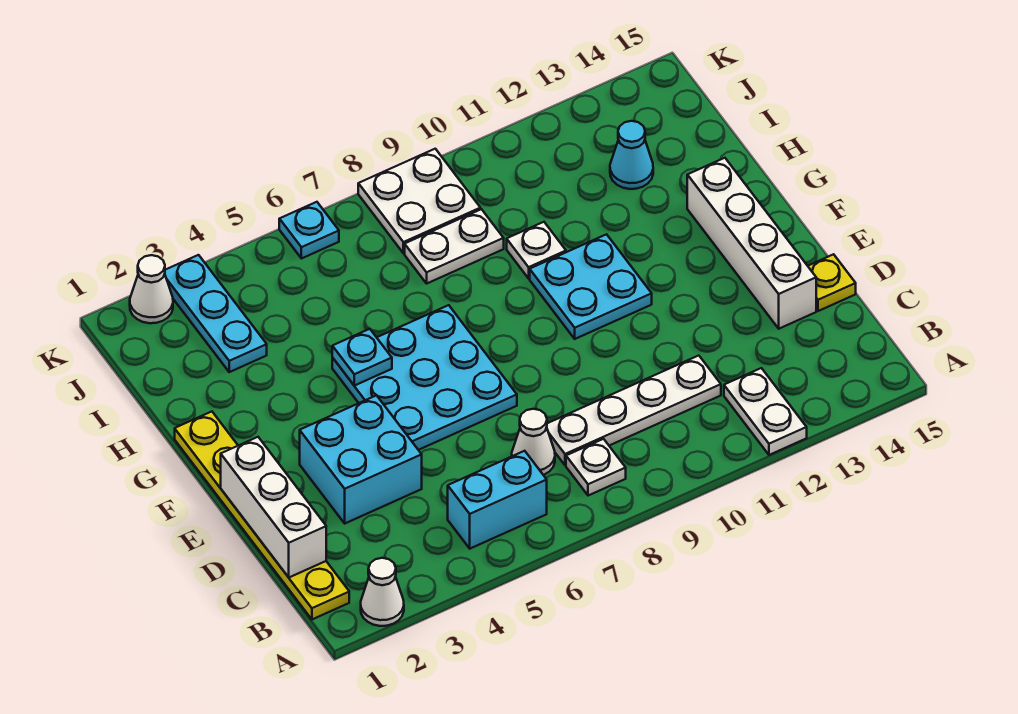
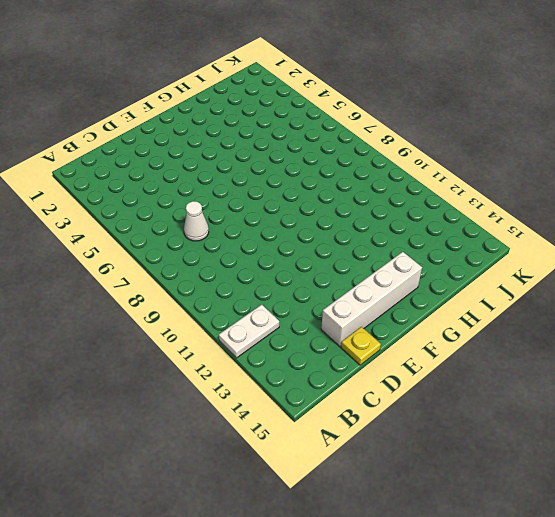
none -> white 1x1 cone [361,558,404,626]
none -> yellow 1x6 plate [175,412,349,619]
none -> cyan 1x2 brick [448,451,547,549]

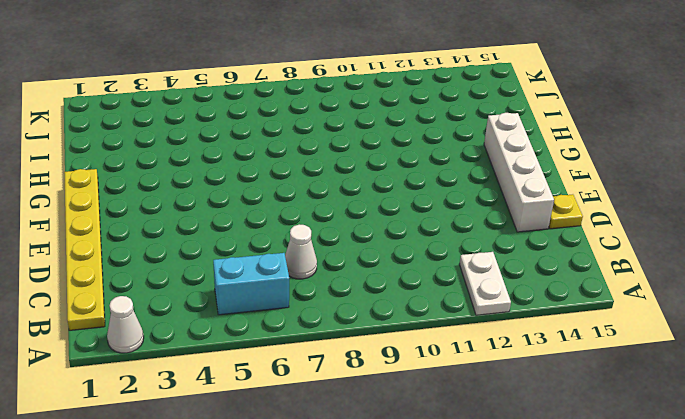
none -> white 1x1 plate [566,439,626,496]
none -> white 1x4 plate [547,356,721,465]
none -> cyan 2x2 brick [300,395,422,523]

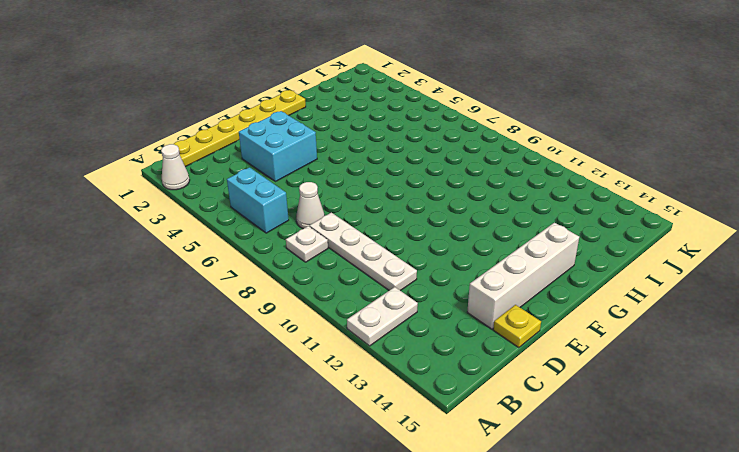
none -> cyan 3x3 plate [332,305,517,450]
none -> cyan 2x2 plate [530,234,652,339]
none -> white 1x1 plate [507,222,566,278]

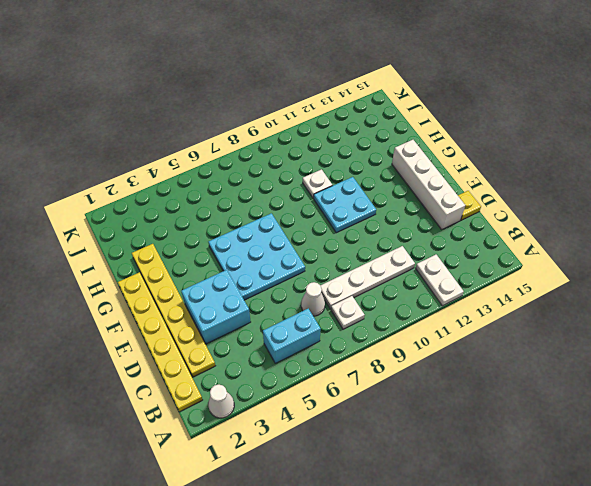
yellow 1x6 plate [132,244,215,377] -> none
none -> cyan 1x3 plate [165,255,267,372]
none -> white 1x2 plate [405,209,504,283]
none -> cyan 1x1 cone [610,121,653,189]

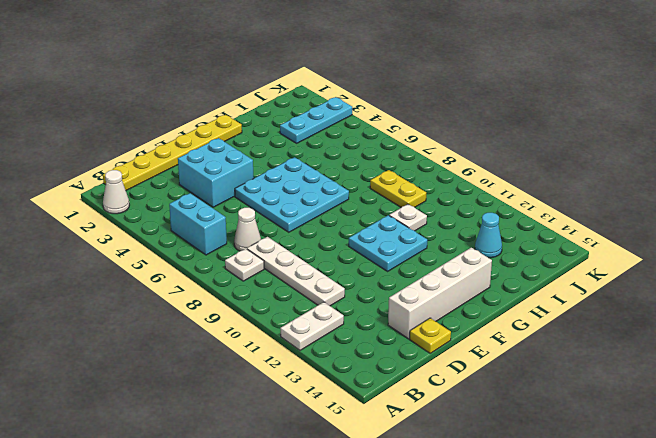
yellow 1x2 plate [370,170,426,207] -> white 1x2 plate [405,209,504,283]
none -> white 2x2 plate [358,149,480,253]
none -> white 1x1 cone [130,255,173,323]
none -> cyan 1x1 plate [279,202,339,259]

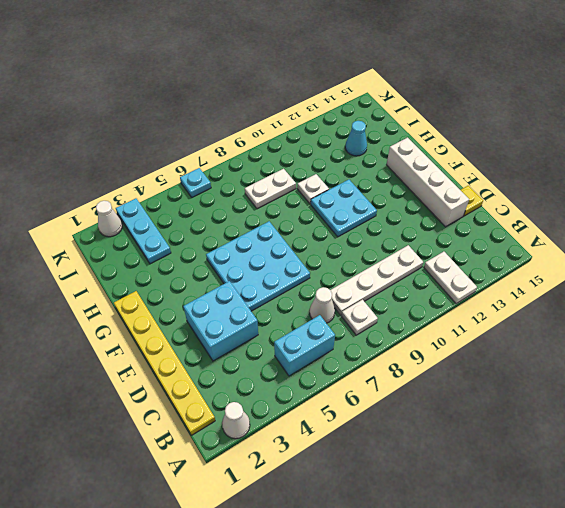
none -> white 2x2 plate [358,149,480,253]
none -> white 1x3 brick [221,437,326,577]
none -> cyan 1x1 plate [332,329,392,386]

